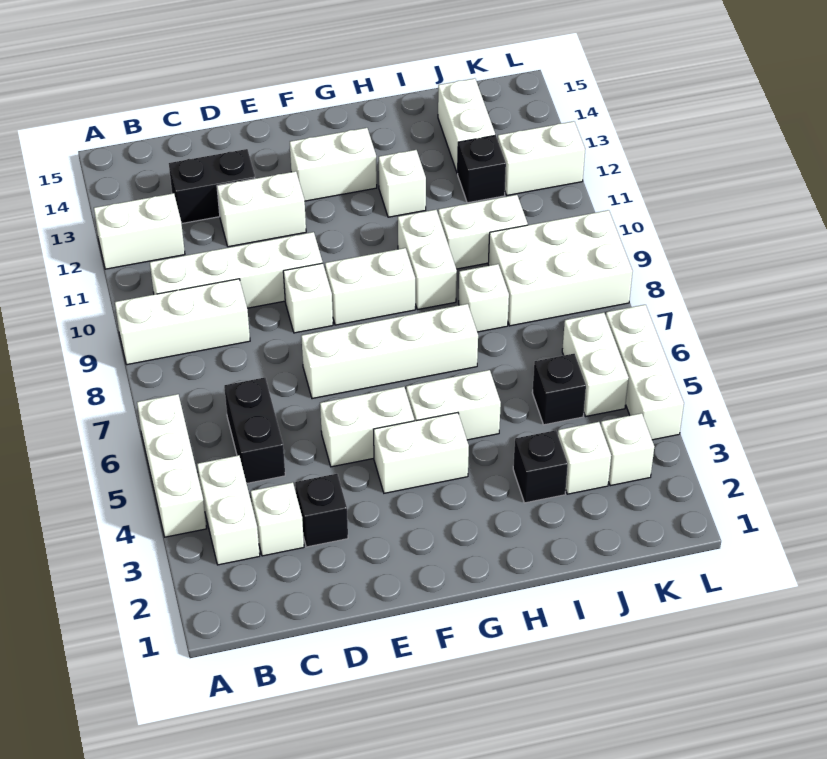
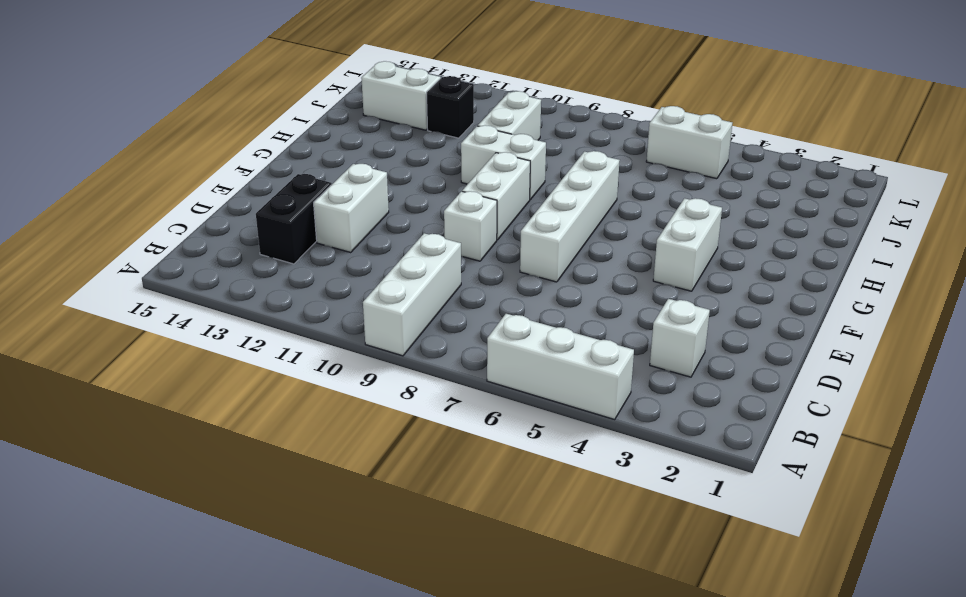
none -> white 1x2 brick [94,193,185,269]
none -> white 1x2 brick [197,455,260,565]
none -> white 1x4 brick [150,232,323,308]
none -> black 1x2 brick [224,378,285,483]

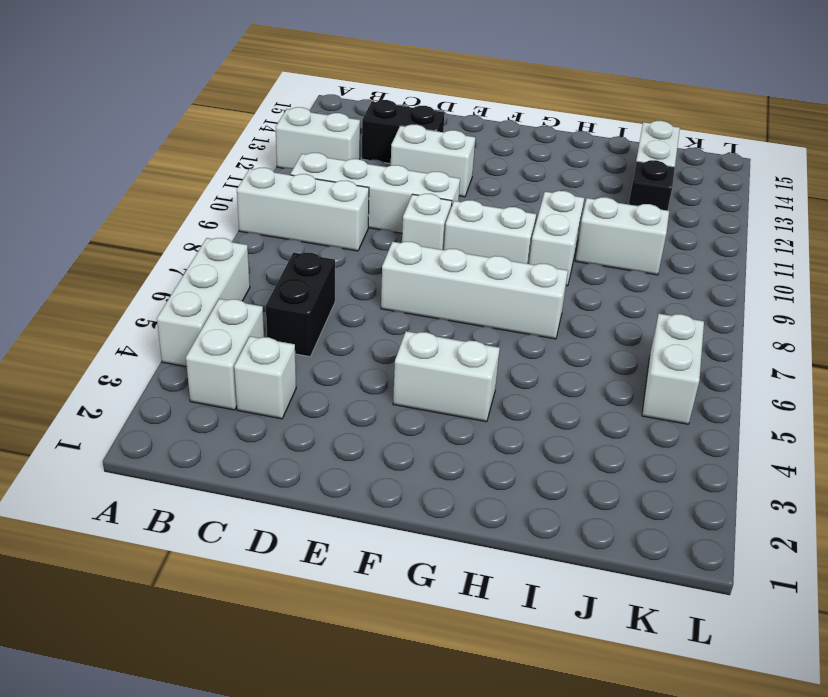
none -> black 1x1 brick [295,474,348,547]
none -> white 1x2 brick [320,387,414,467]
none -> white 1x2 brick [290,128,377,201]
none -> white 1x2 brick [406,370,501,440]

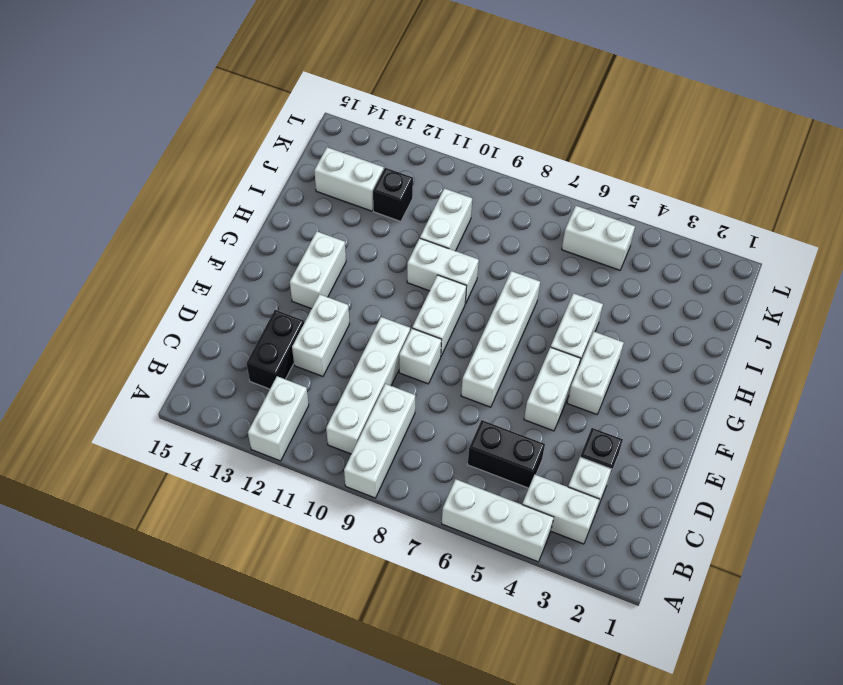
none -> white 1x1 brick [379,150,426,217]
none -> black 1x1 brick [513,430,568,503]
none -> white 1x1 brick [459,264,509,332]
none -> white 1x1 brick [558,422,611,494]

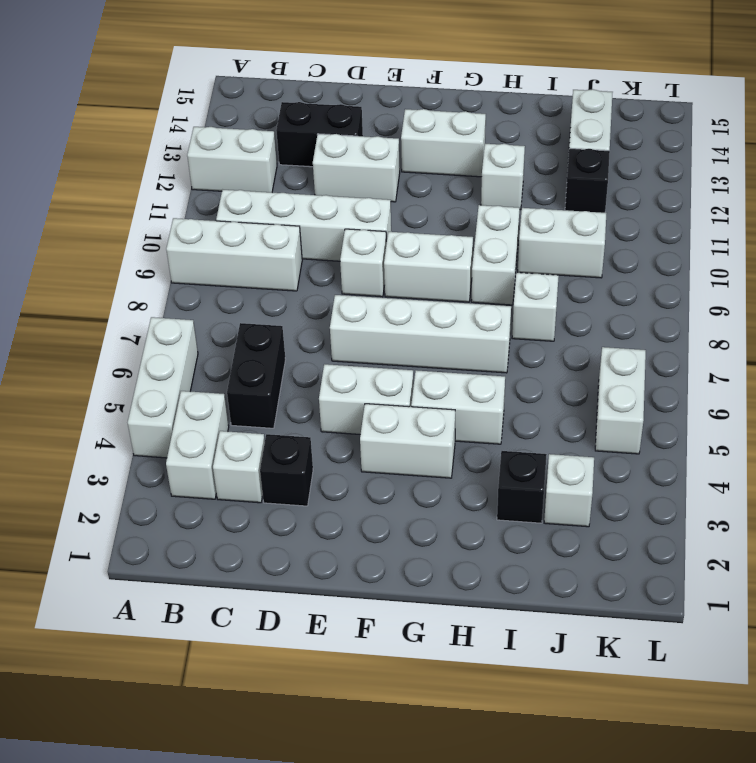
none -> black 1x1 brick [532,354,586,425]
none -> white 2x3 brick [488,210,633,326]
none -> white 1x1 brick [601,413,654,486]
none -> white 1x2 brick [498,121,585,195]

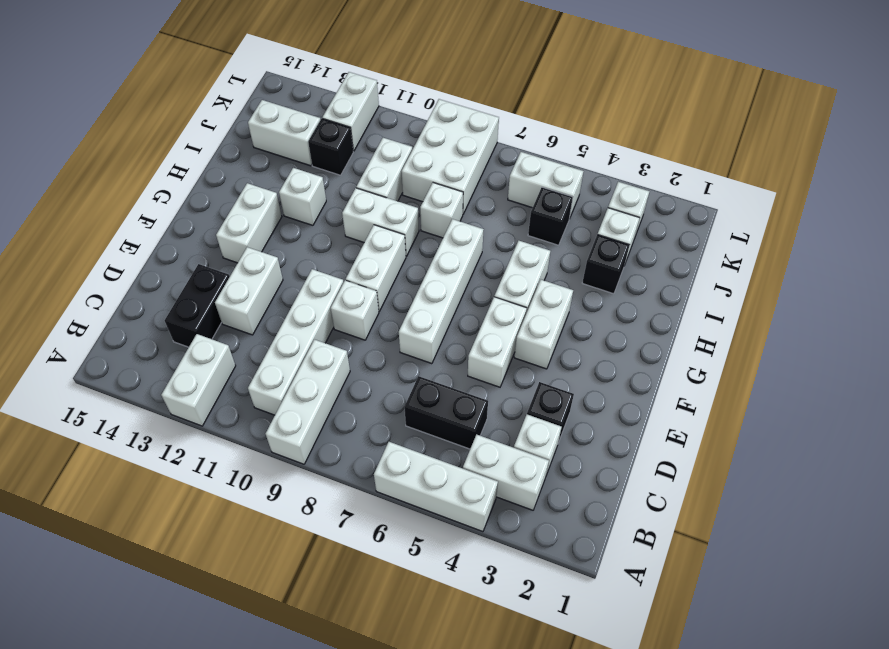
none -> white 1x3 brick [606,305,684,440]

